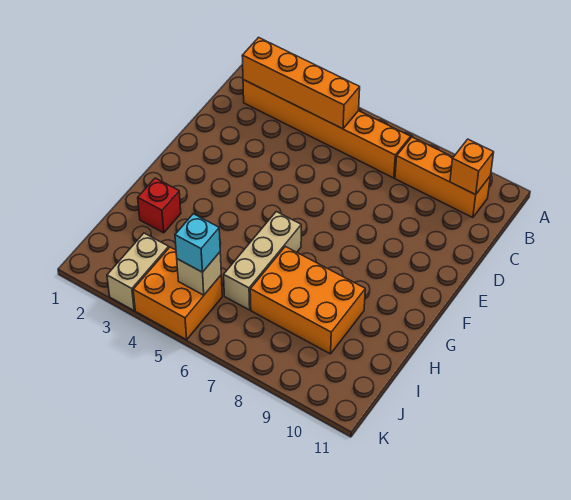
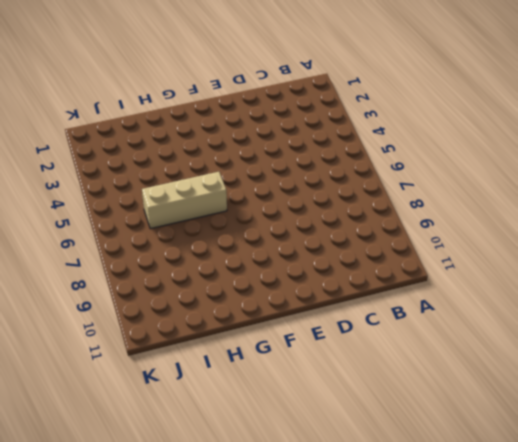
none -> orange 1x6 brick [243,80,410,178]
none -> orange 1x3 brick [395,137,490,218]

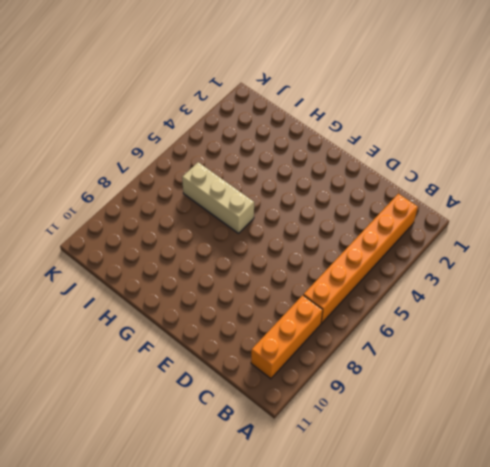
none -> red 1x1 brick [138,178,181,233]
none -> orange 2x3 brick [250,246,365,354]

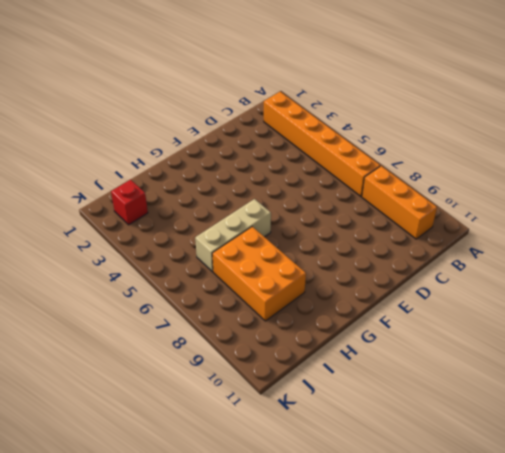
red 1x1 brick [111,180,148,225] -> red 1x1 brick moved to [138,178,181,233]
none -> tan 1x2 brick [107,233,169,310]
none -> orange 2x2 brick [133,247,222,340]

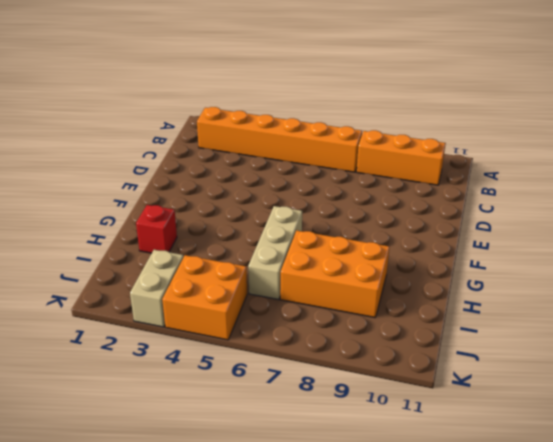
none -> orange 1x4 brick [242,37,360,129]
none -> orange 1x1 brick [450,139,494,195]

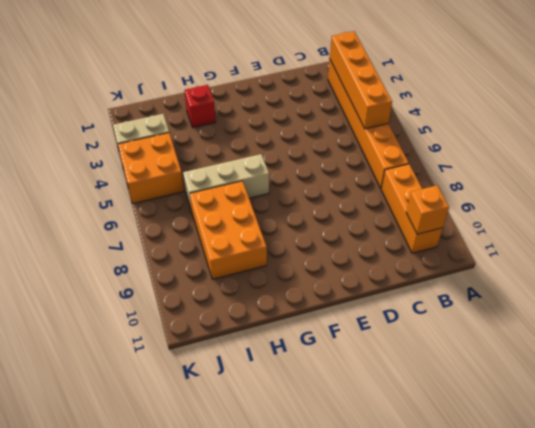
none -> tan 1x1 brick [177,252,221,295]
none -> cyan 1x1 brick [175,214,220,272]

